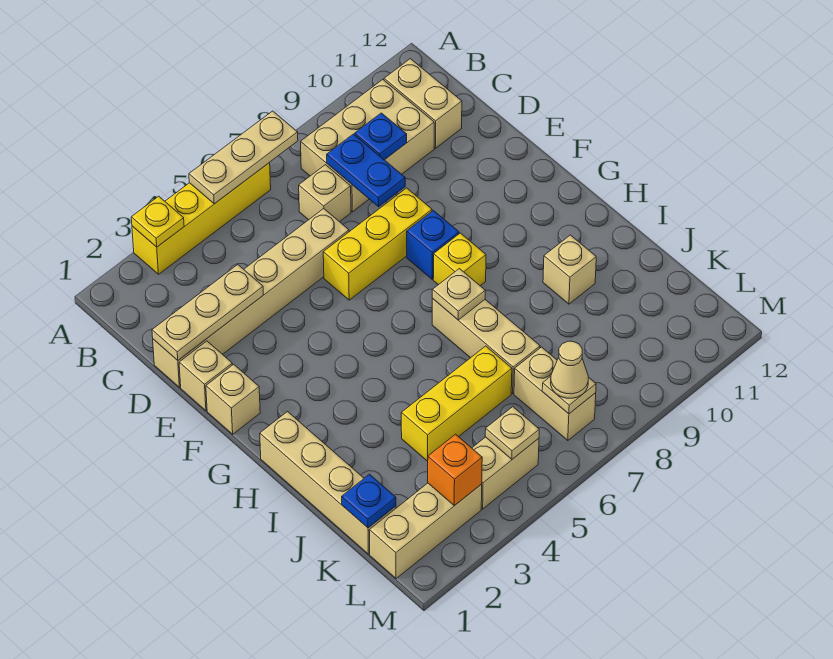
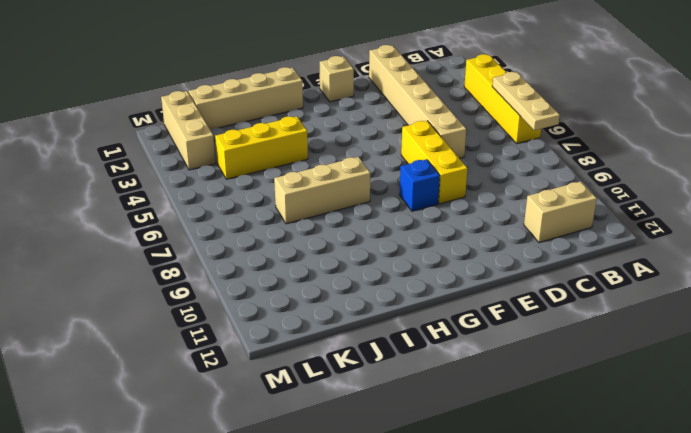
yellow 1x3 brick [215,116,308,179] -> yellow 1x3 brick turned to [401,346,512,461]
none -> tan 2x3 brick [301,79,434,212]
none -> tan 1x1 brick [299,165,351,222]
none -> tan 1x1 brick [179,341,232,411]

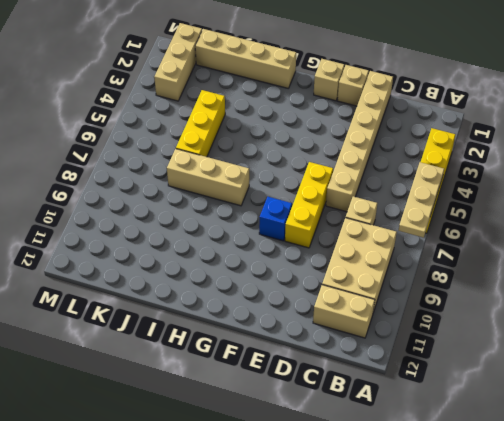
none -> yellow 1x1 brick [433,233,486,286]
none -> tan 1x1 brick [543,235,596,304]
none -> tan 1x2 brick [514,347,596,441]

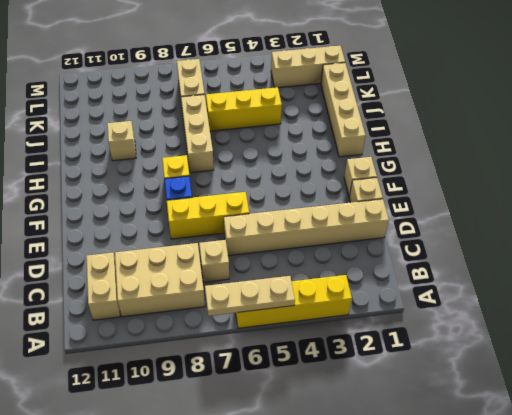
none -> tan 1x2 brick [472,437,539,509]
none -> yellow 1x1 plate [131,196,184,247]
none -> blue 1x2 plate [327,134,405,207]

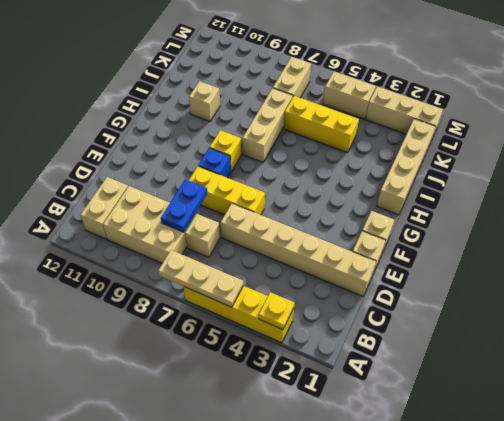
none -> blue 1x1 plate [355,113,407,160]
none -> tan 1x3 plate [152,265,263,360]
none -> tan 1x1 plate [432,269,485,320]

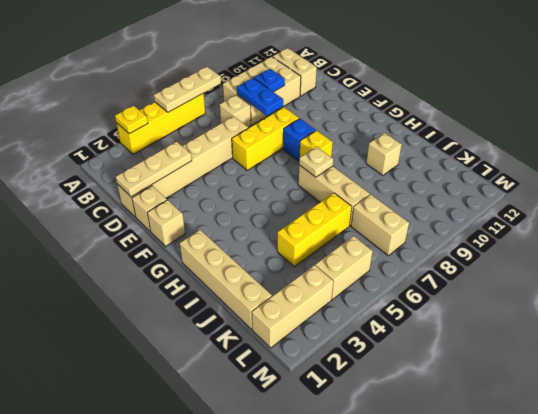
none -> blue 1x1 plate [342,474,396,528]
none -> orange 1x1 brick [428,434,482,506]
none -> tan 1x1 plate [485,407,539,459]

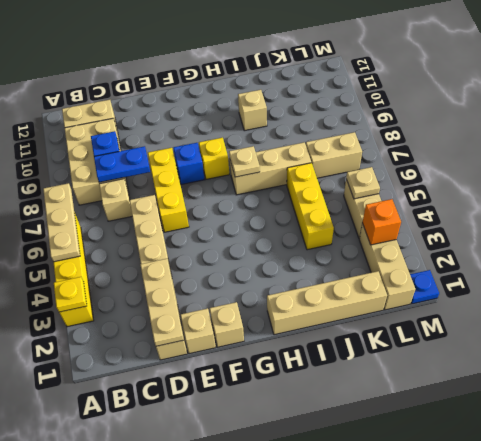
blue 1x1 plate [410,270,439,304] -> blue 1x1 plate moved to [342,474,396,528]
none -> tan 1x1 plate [542,376,596,414]
none -> tan 1x1 cone [551,341,588,398]

